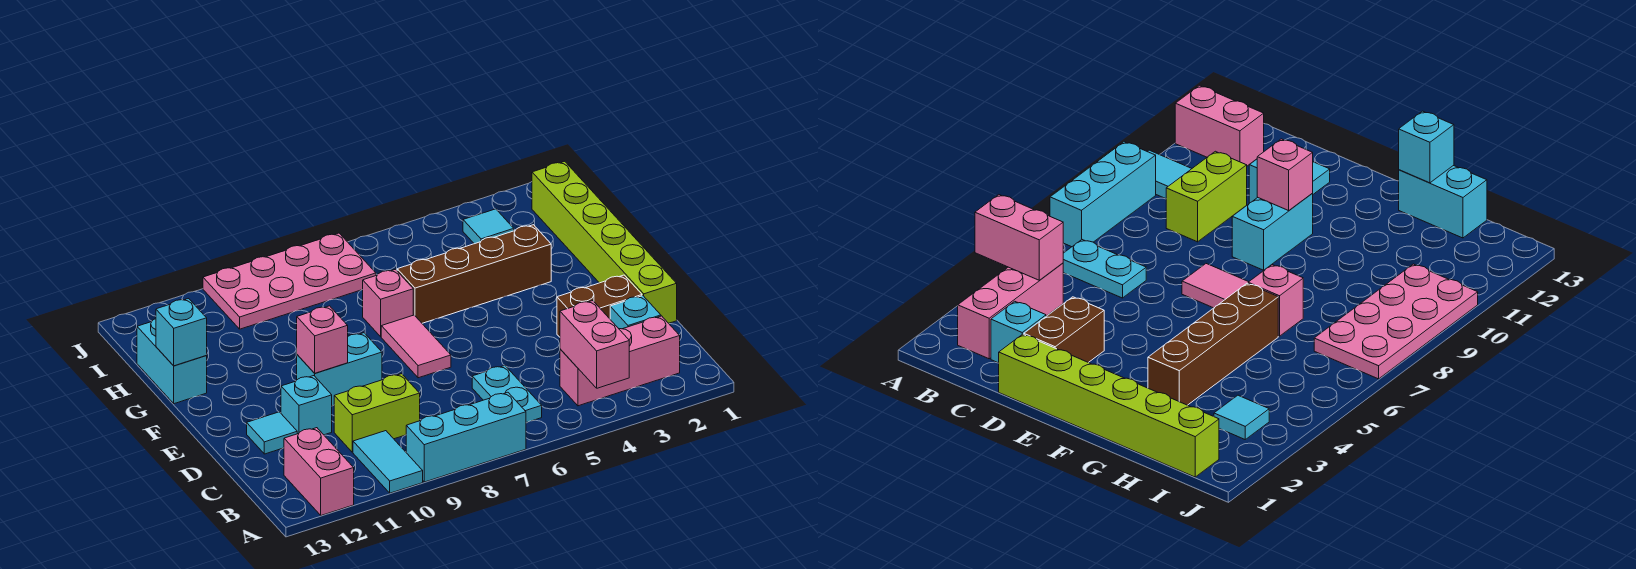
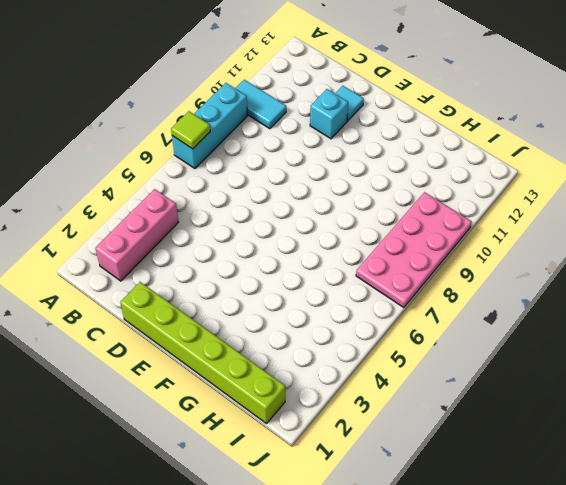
lime 1x1 tile [171,111,210,149] -> none
none -> pink 1x2 brick [284,428,354,515]
none -> cyan 1x2 plate [472,365,542,423]
none -> cyan 1x1 brick [610,296,661,329]

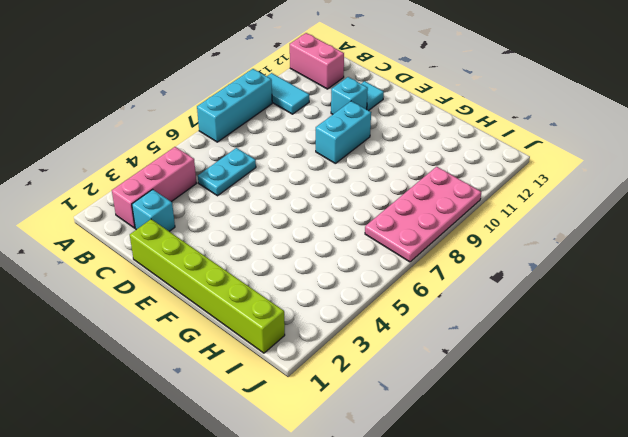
cyan 1x2 plate [198,148,256,196] -> cyan 1x2 plate turned to [472,365,542,423]
none -> lime 1x2 brick [334,374,420,452]
none -> brown 1x2 brick [557,275,642,337]
none -> pink 1x2 tile [381,315,451,378]

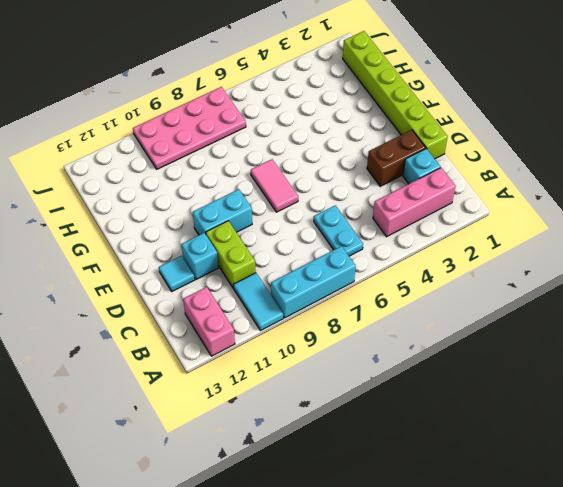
lime 1x2 brick [206,221,256,288] -> lime 1x2 brick turned to [334,374,420,452]
none -> brown 1x4 brick [397,225,551,323]
none -> pink 1x1 brick [363,269,413,336]
none -> cyan 1x2 brick [137,319,207,404]

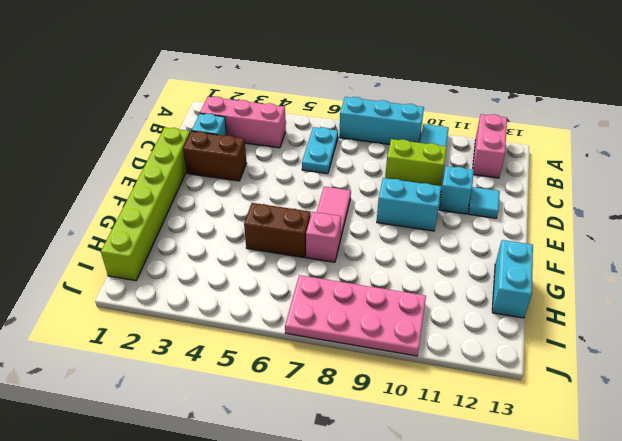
brown 1x2 brick [244,203,311,258] -> brown 1x4 brick [397,225,551,323]
none -> cyan 1x1 tile [463,209,514,244]
none -> pink 1x2 brick [560,301,629,388]
none -> pink 1x1 brick [297,306,348,373]

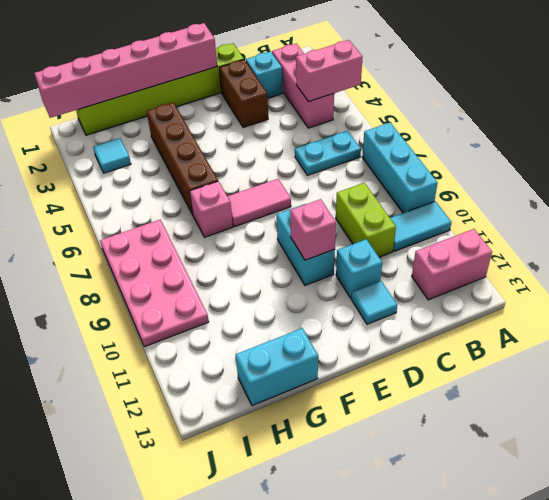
pink 1x6 brick [34,23,217,118] -> none
none -> cyan 1x1 brick [156,299,207,366]

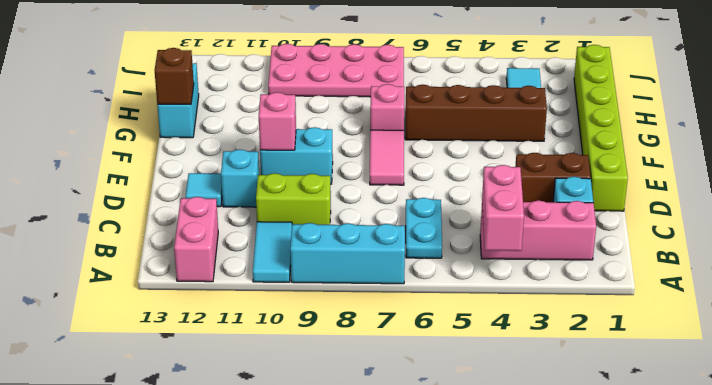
brown 1x1 brick [155,48,194,105] -> cyan 1x1 brick [156,299,207,366]

